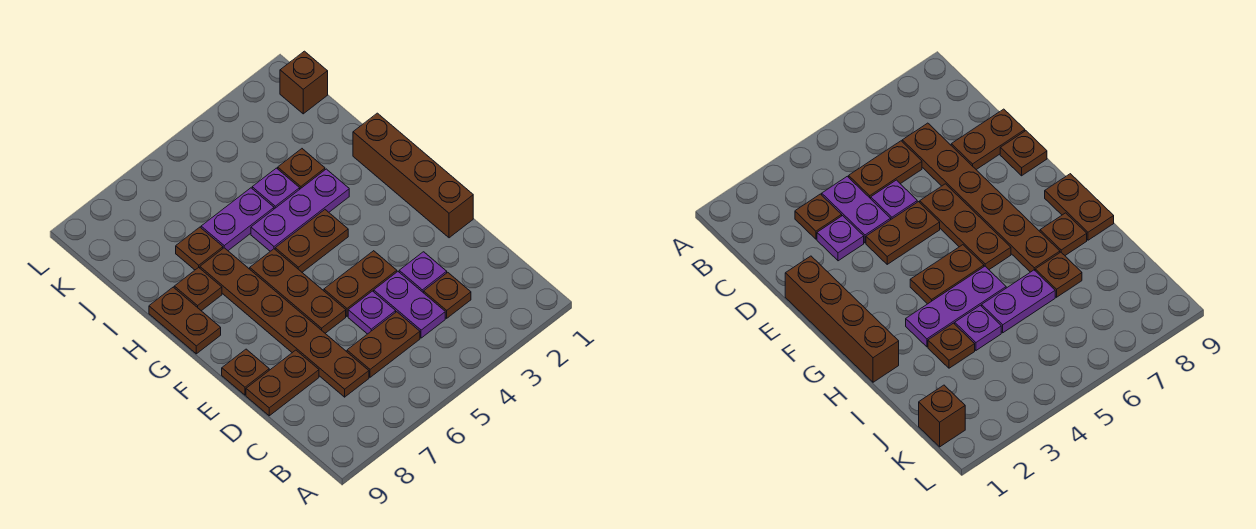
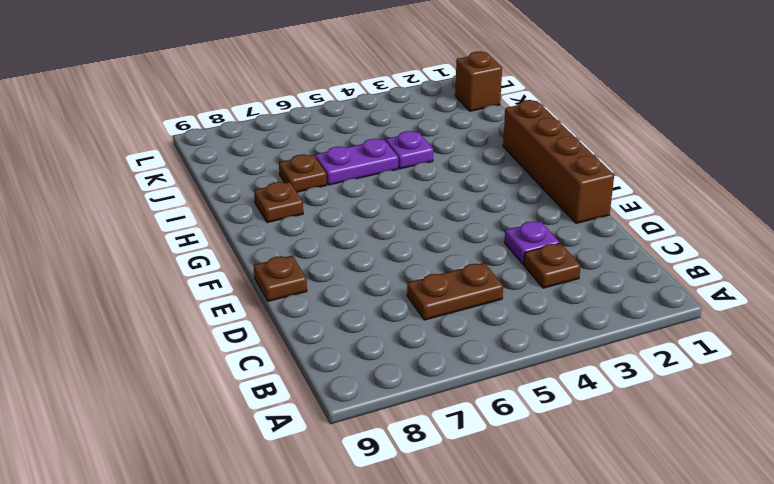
none -> purple 1x2 plate [374,272,445,338]
none -> brown 1x6 plate [200,248,369,397]
none -> purple 1x1 plate [348,291,396,334]

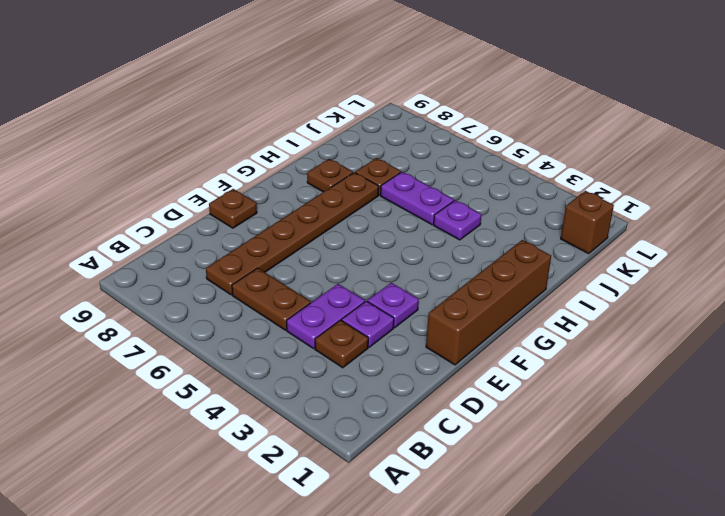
purple 1x1 plate [367,283,419,328] -> purple 1x1 plate moved to [348,291,396,334]
none -> brown 1x2 plate [246,350,319,416]
none -> brown 1x2 plate [324,251,397,316]
none -> brown 1x3 plate [250,249,346,333]

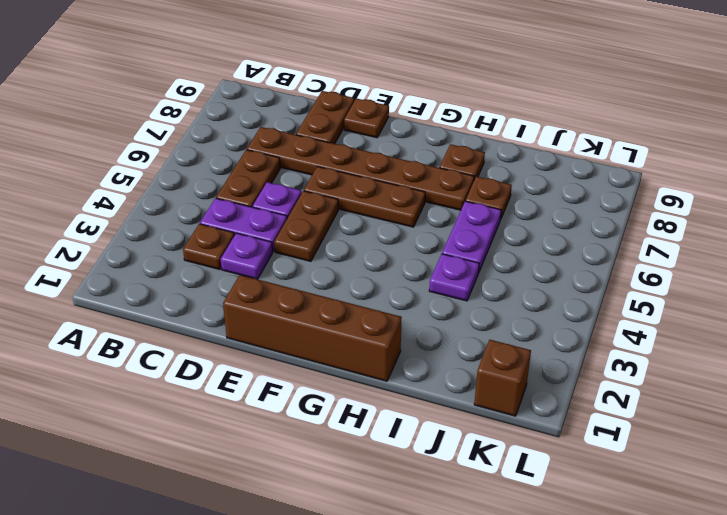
none -> brown 1x2 plate [275,210,348,272]
none -> brown 1x2 plate [149,287,221,354]
none -> purple 1x3 plate [251,169,349,251]

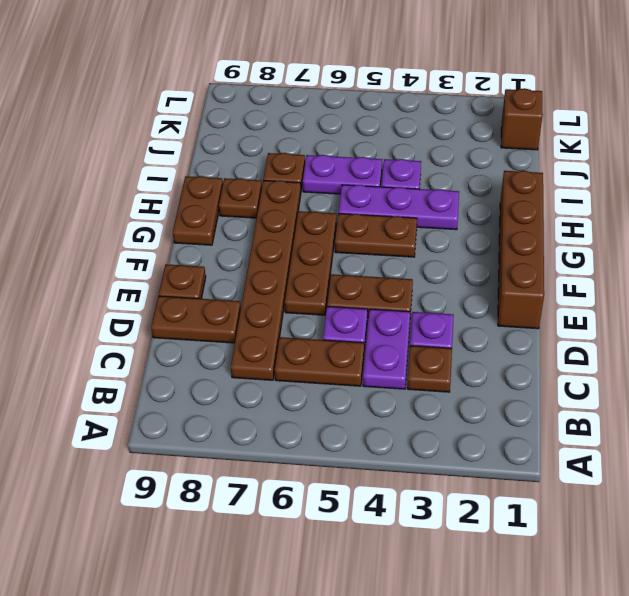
none -> brown 1x1 plate [278,149,325,189]

